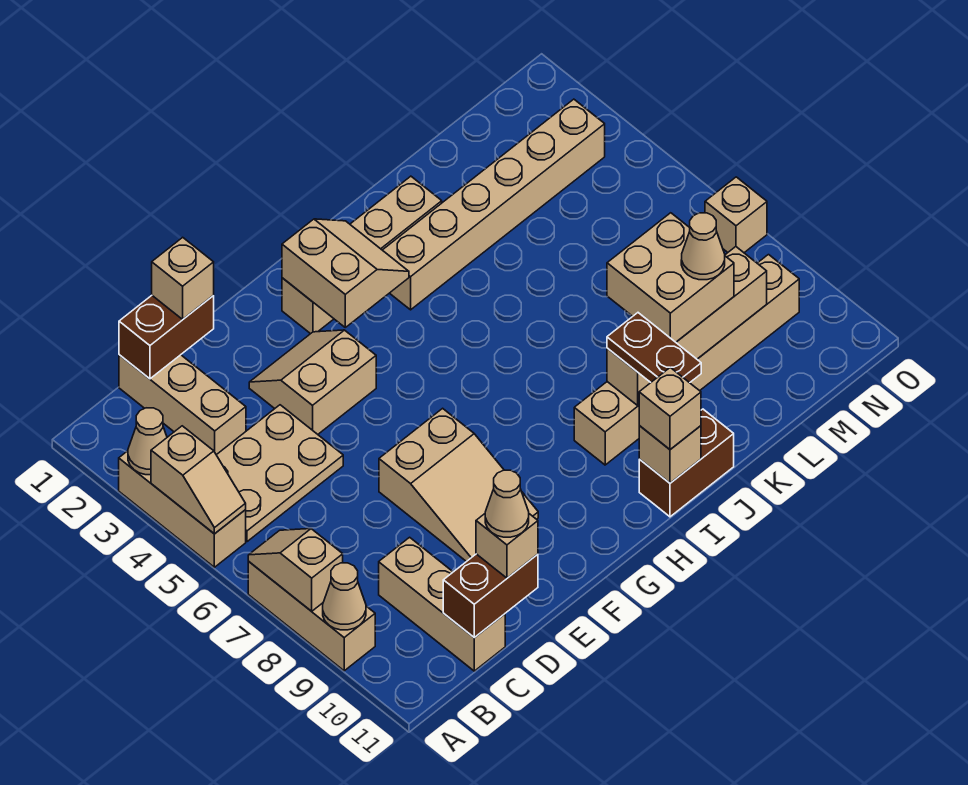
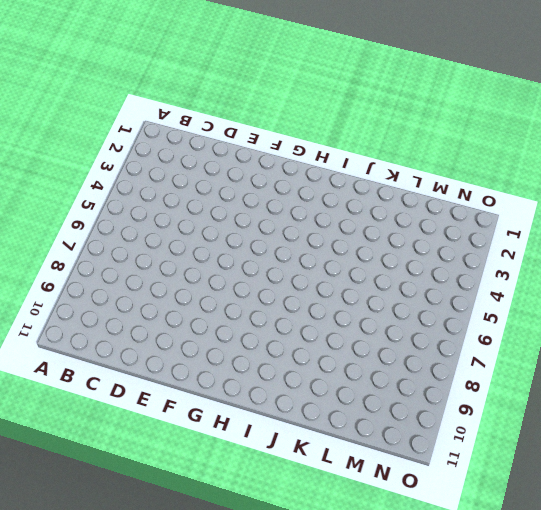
none -> tan 1x3 brick [119,451,246,567]
none -> tan 1x3 brick [248,562,375,671]
none -> tan 2x3 plate [217,405,343,542]

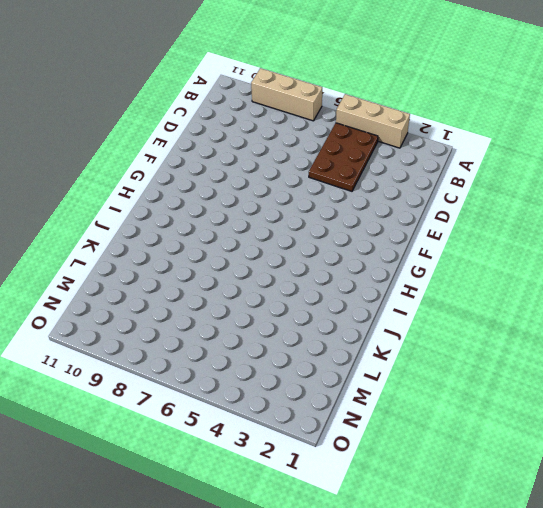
brown 2x3 plate [309,123,378,191] -> tan 2x3 plate [217,405,343,542]
none -> tan 1x3 brick [119,355,246,455]
none -> tan 1x3 brick [379,537,505,671]
none -> tan 2x2 slope [249,330,376,434]

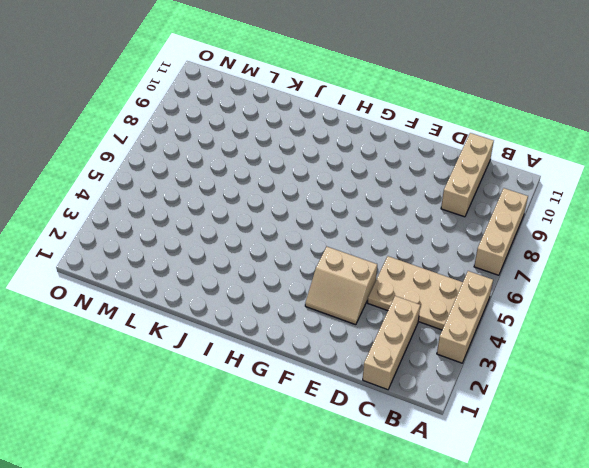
none -> tan 2x3 slope [379,408,538,562]
none -> tan 1x4 brick [282,176,442,334]
none -> tan 1x6 brick [383,99,605,310]

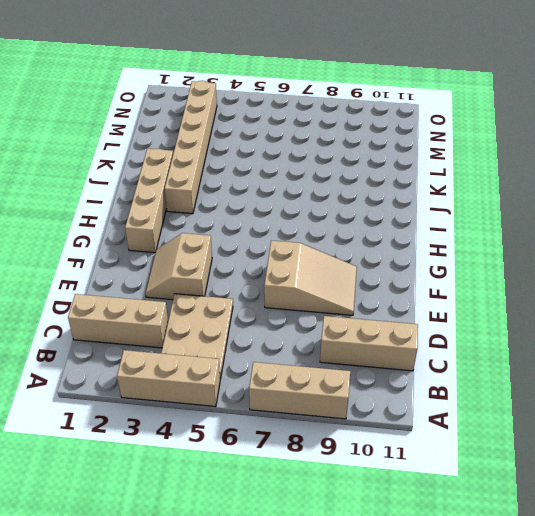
none -> tan 1x6 brick [574,255,799,465]
none -> brown 1x2 brick [639,409,734,517]
none -> tan 1x1 brick [705,177,767,253]

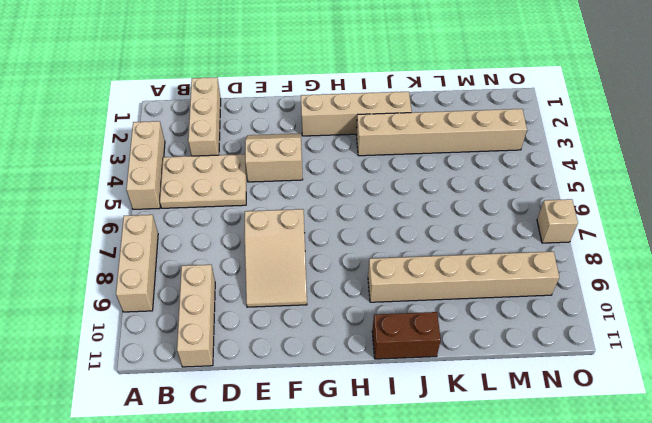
none -> tan 1x1 cone [128,408,167,475]
none -> tan 1x2 slope [151,426,246,534]
none -> tan 1x2 slope [248,529,343,611]

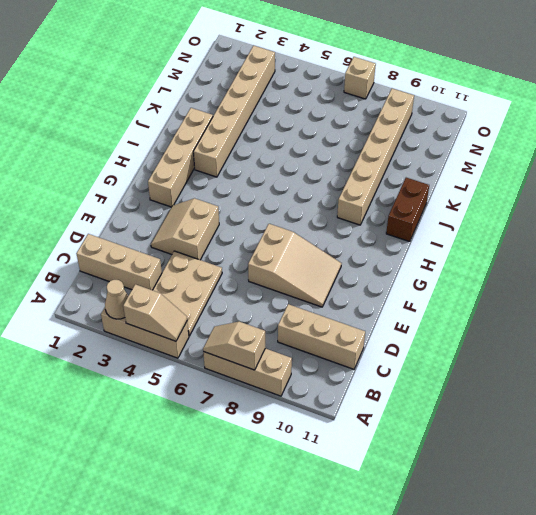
none -> tan 1x1 cone [323,563,366,630]
none -> brown 1x2 brick [119,296,214,379]
none -> brown 1x2 brick [443,554,538,638]

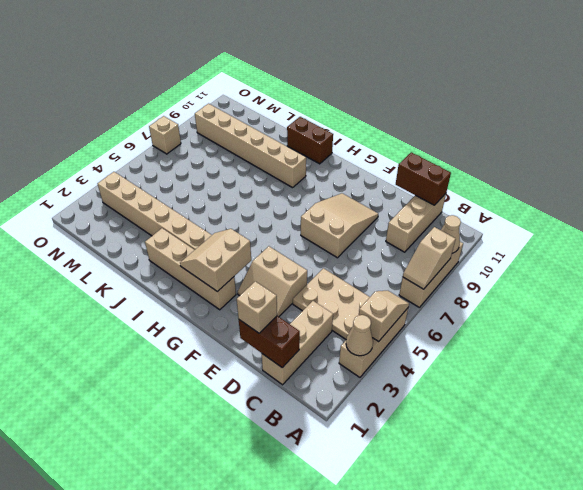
none -> tan 1x1 brick [639,426,701,483]
none -> tan 1x4 brick [607,247,767,406]
none -> tan 1x1 brick [476,514,538,578]

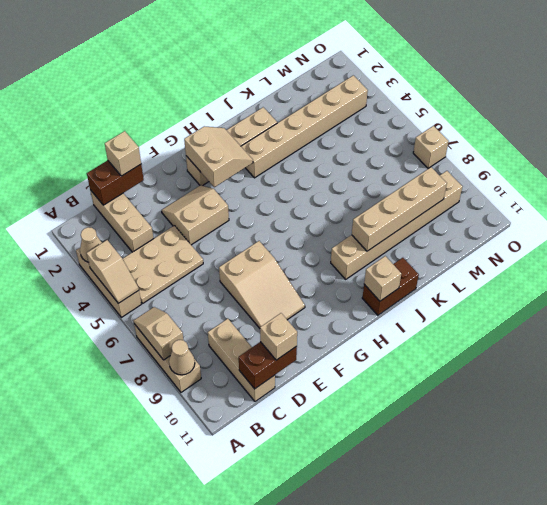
none -> tan 1x1 brick [639,367,701,449]
none -> brown 1x2 plate [607,313,701,383]
none -> tan 2x2 brick [607,213,734,342]

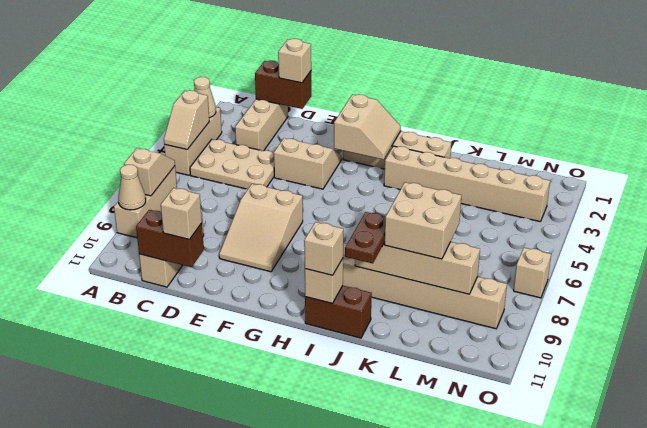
none -> tan 1x1 cone [485,470,529,537]
none -> tan 1x1 cone [681,213,725,280]

